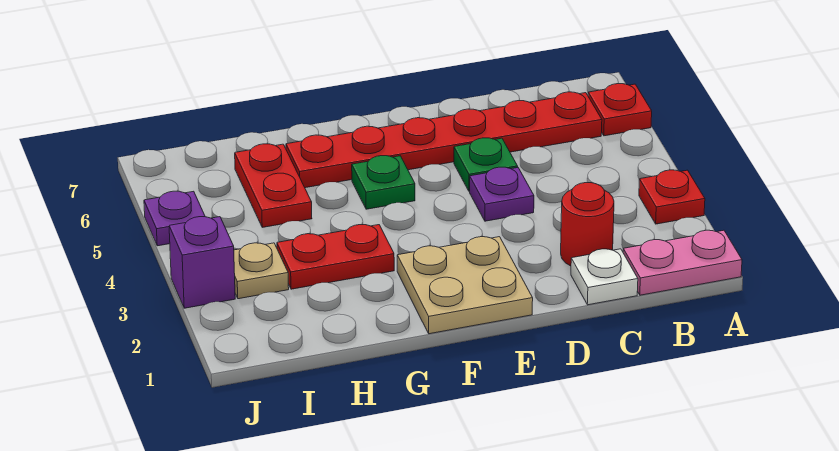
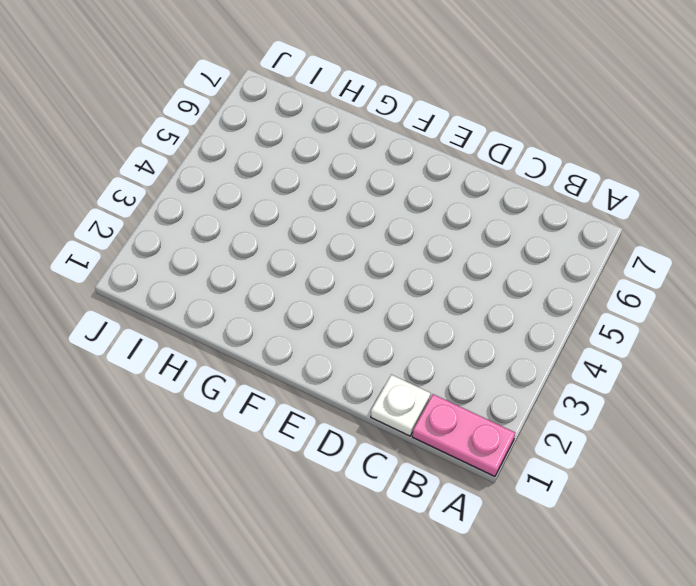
none -> red 1x1 plate [639,170,705,224]
none -> red 1x1 plate [588,84,652,136]
none -> red 1x6 plate [286,92,602,188]

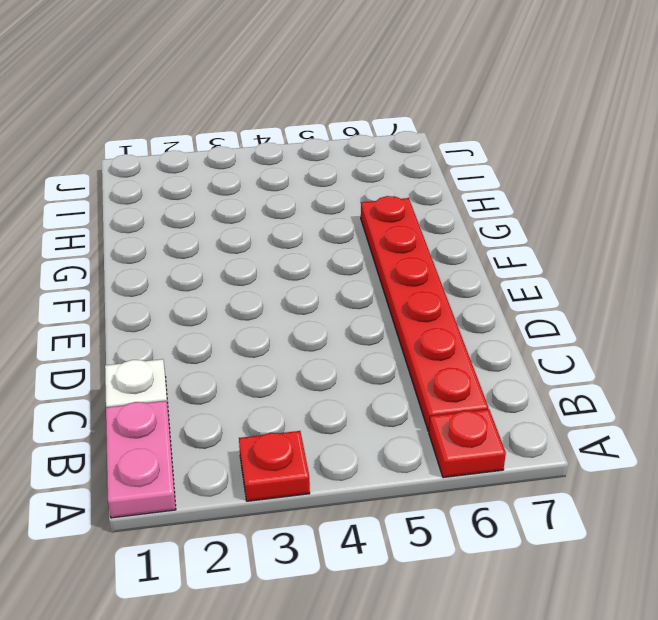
none -> red 1x1 round brick [561,183,614,266]
none -> purple 1x1 plate [470,167,534,221]
none -> green 1x1 plate [454,138,518,191]

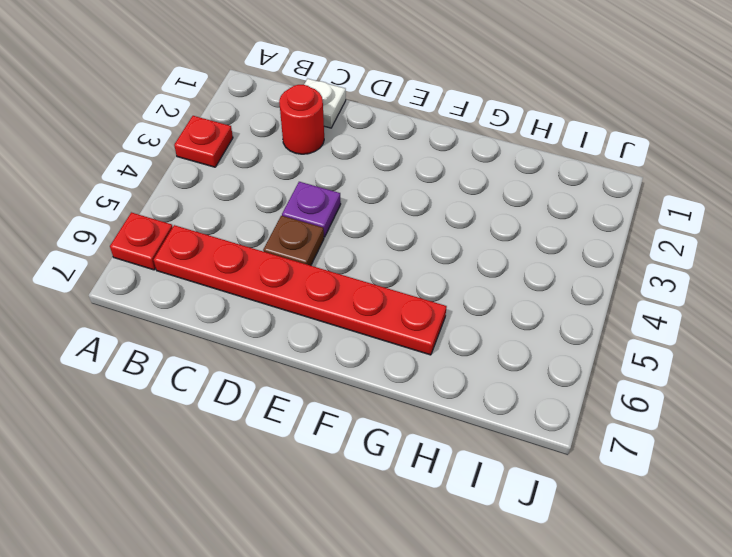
brown 1x1 plate [263,216,324,266] -> green 1x1 plate [454,138,518,191]
none -> pink 1x2 plate [623,230,742,295]
none -> tan 2x2 plate [397,237,533,334]
none -> green 1x1 plate [352,156,415,209]

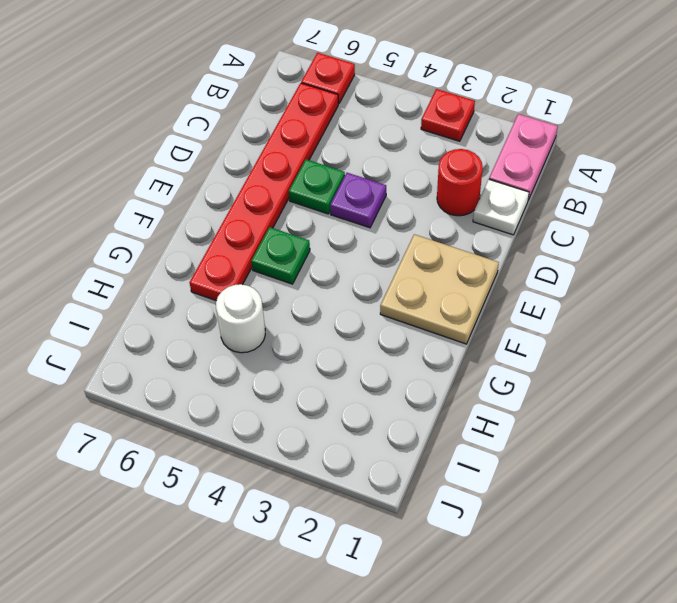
white 1x1 round brick [216,284,265,353] -> red 1x2 plate [235,144,312,227]
none -> red 1x2 plate [277,225,394,289]
none -> tan 1x1 plate [234,243,289,299]
none -> purple 1x1 brick [169,217,235,308]

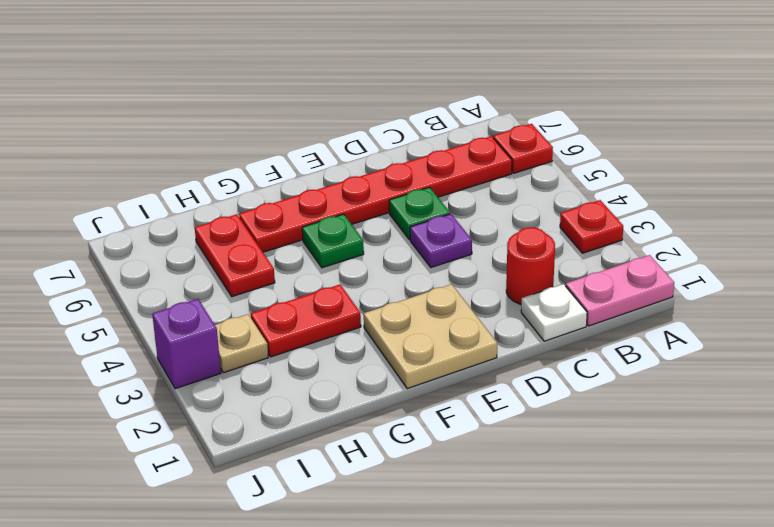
none -> purple 1x1 plate [144,191,205,246]

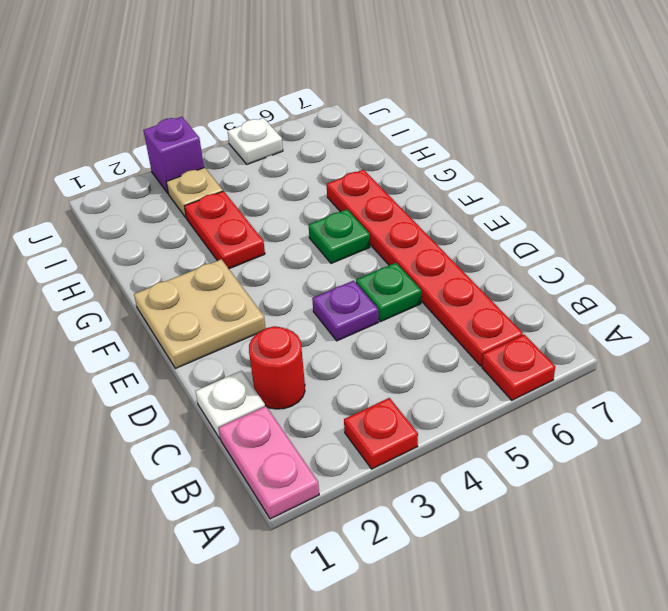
white 1x1 plate [228,118,283,164] -> purple 1x1 plate [144,191,205,246]
none -> red 1x2 plate [235,144,312,227]

